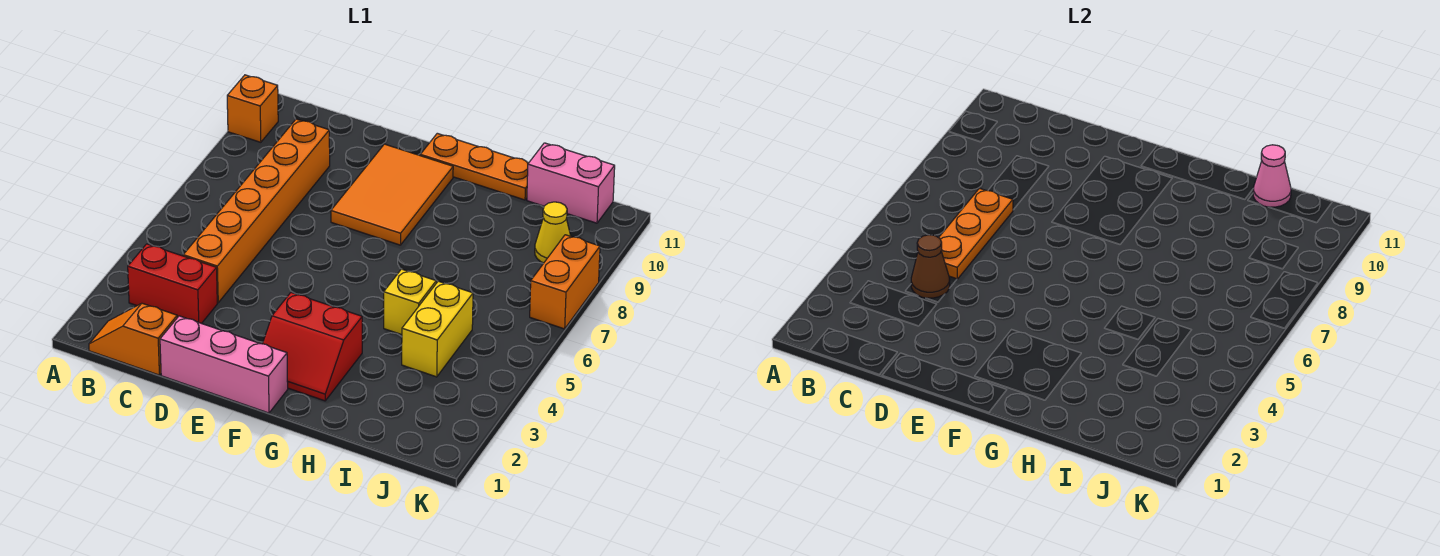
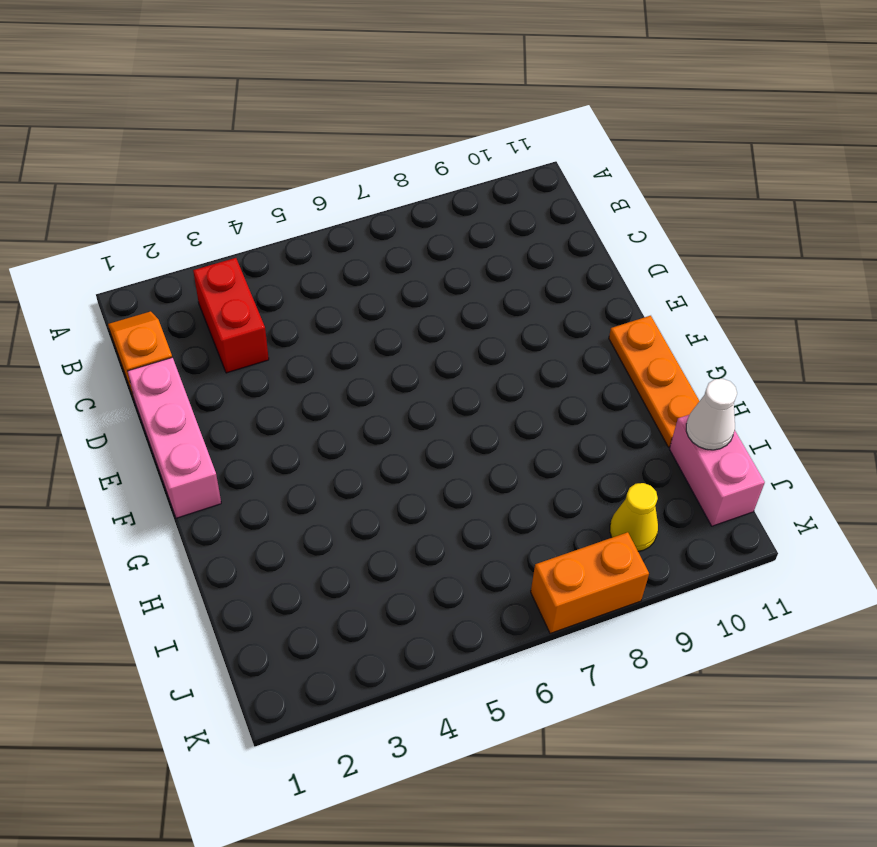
white 1x1 cone [686,379,737,450] -> pink 1x1 cone [1253,145,1291,207]
none -> orange 1x1 brick [227,75,278,142]
none -> orange 1x6 brick [183,119,330,303]
none -> orange 2x3 tile [331,144,453,245]

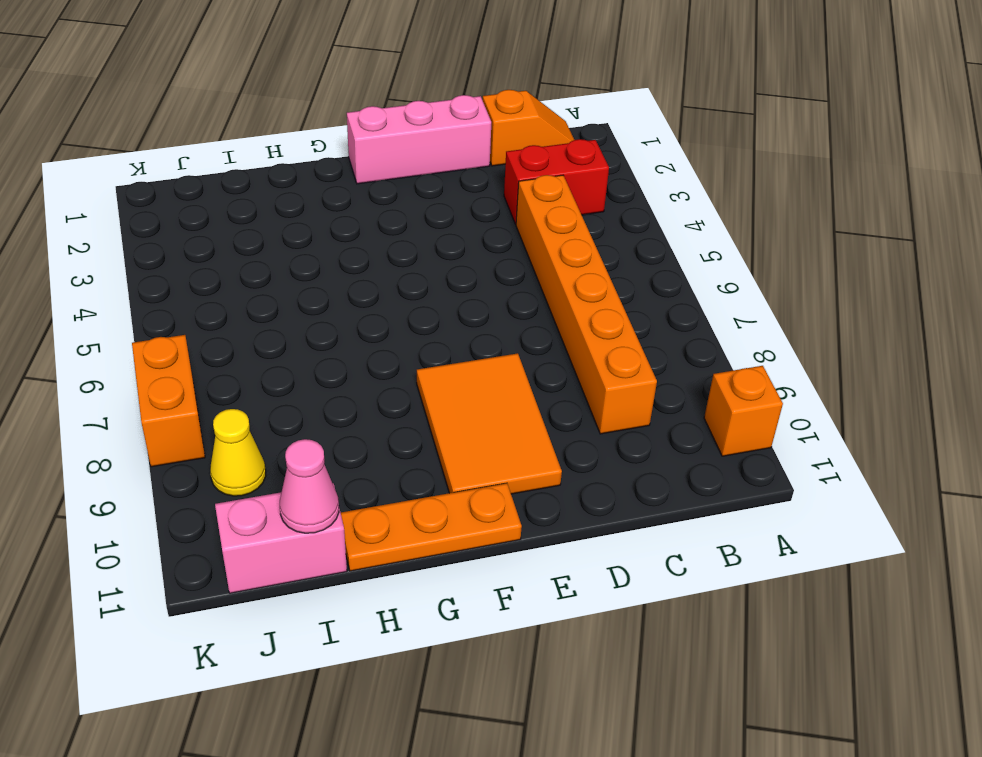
none -> red 2x2 slope [262,293,362,401]
none -> yellow 1x1 brick [384,269,436,335]
none -> yellow 1x2 brick [402,281,473,377]

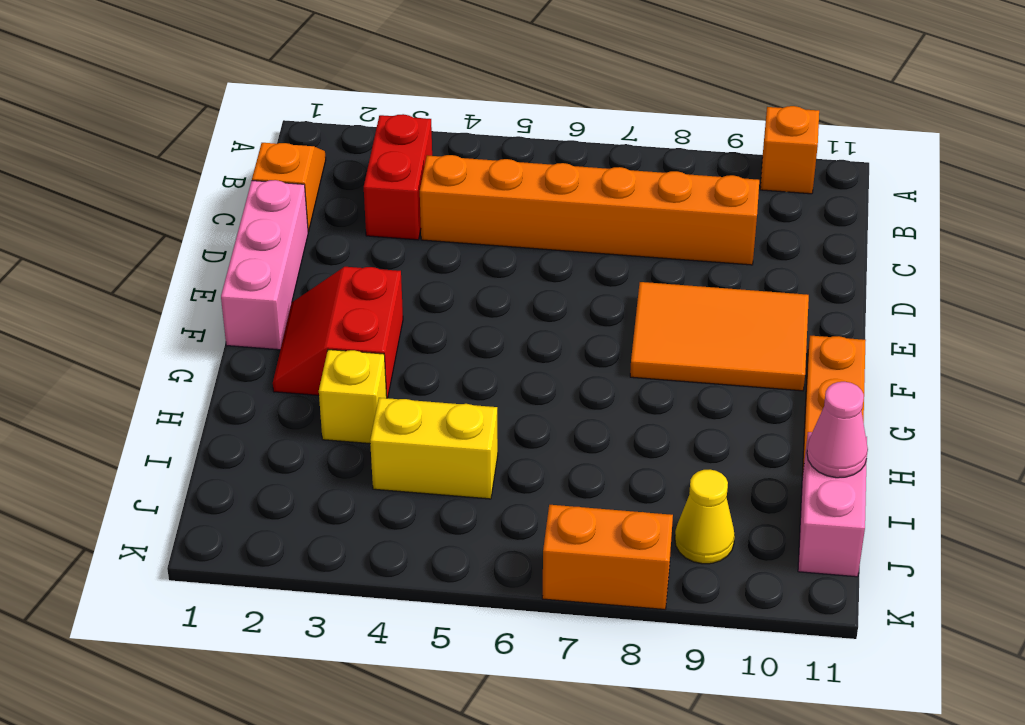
yellow 1x1 brick [319,350,387,444] -> yellow 1x1 brick moved to [384,269,436,335]
none -> brown 1x1 cone [911,235,950,298]
none -> orange 1x3 plate [939,188,1013,279]

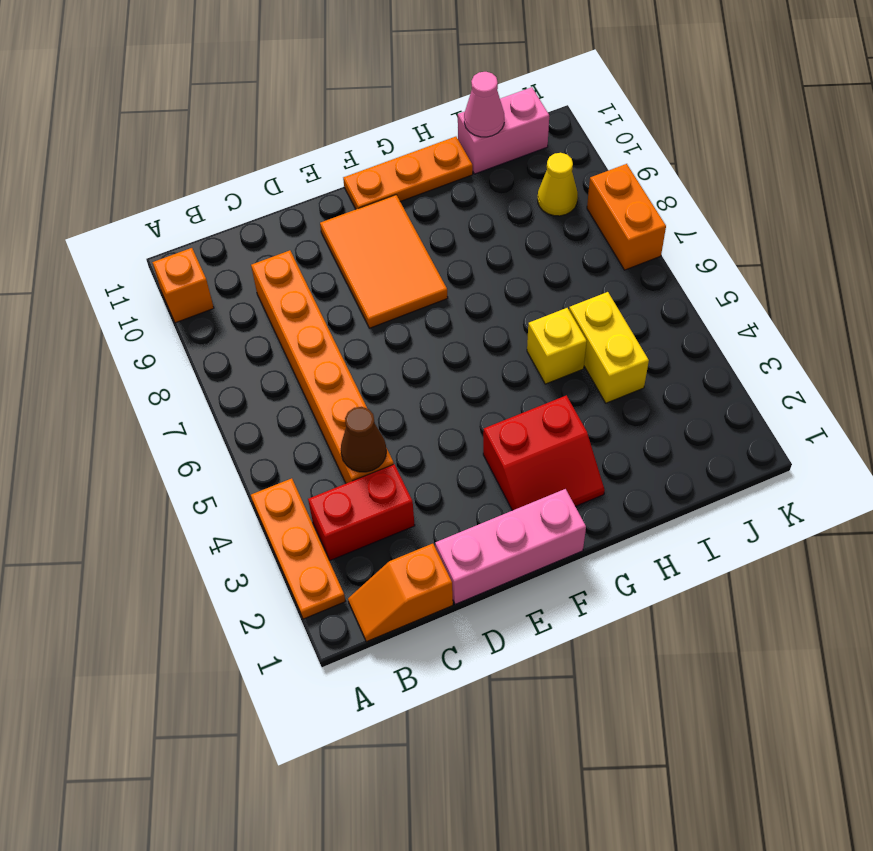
orange 1x3 plate [251,478,345,619] -> orange 1x3 plate moved to [939,188,1013,279]

